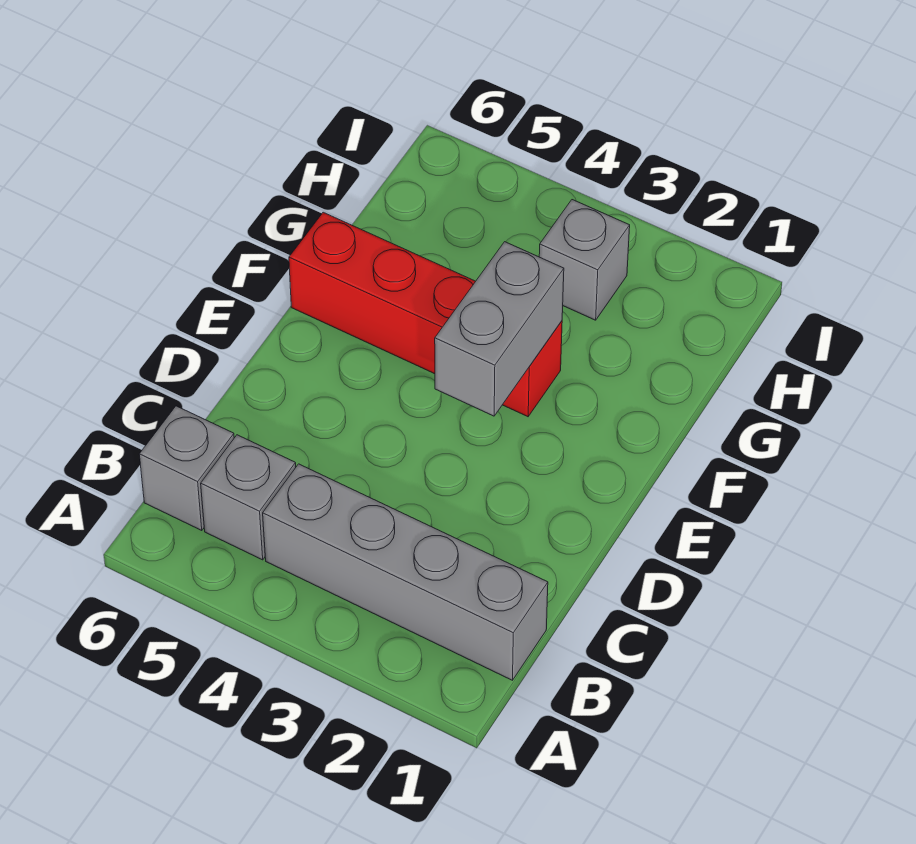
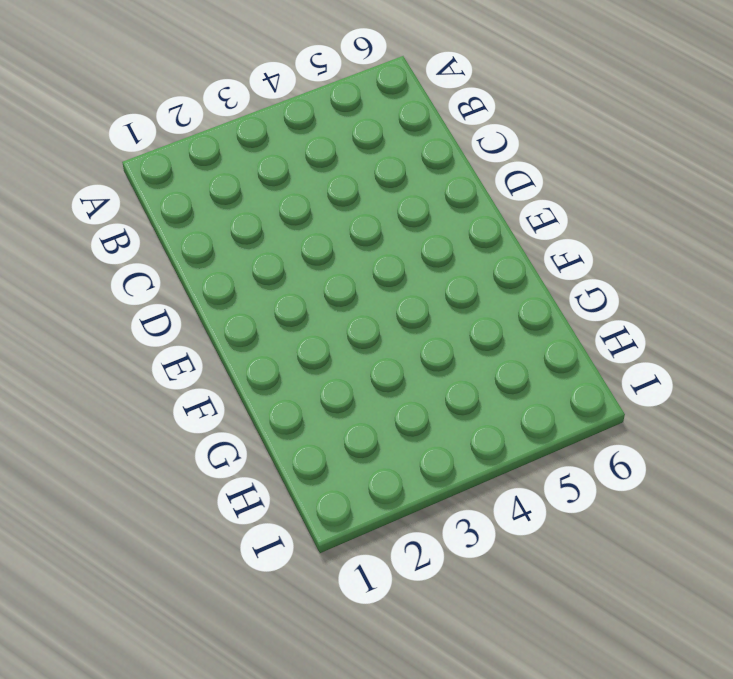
none -> grey 1x4 brick [263,464,548,680]
none -> grey 1x1 brick [201,435,296,560]

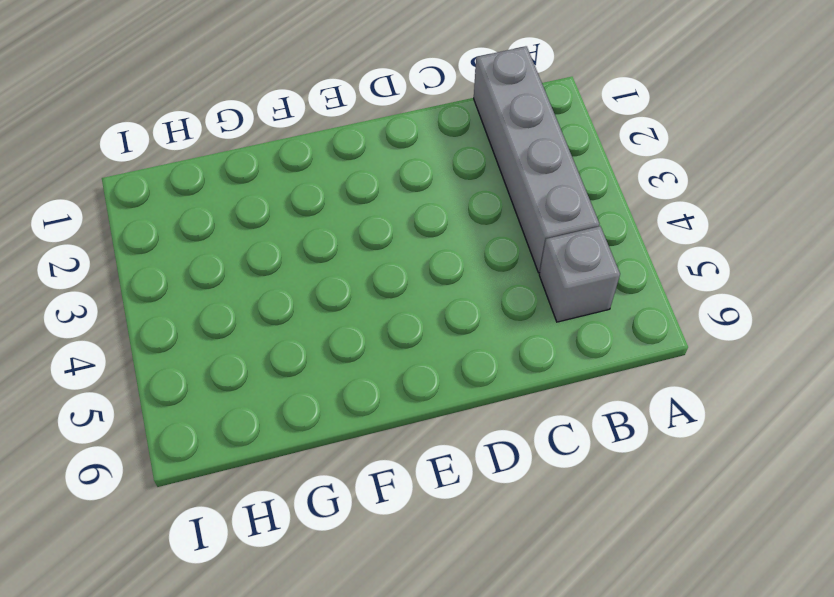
none -> grey 1x1 brick [139,406,234,531]
none -> red 1x4 brick [289,212,562,417]

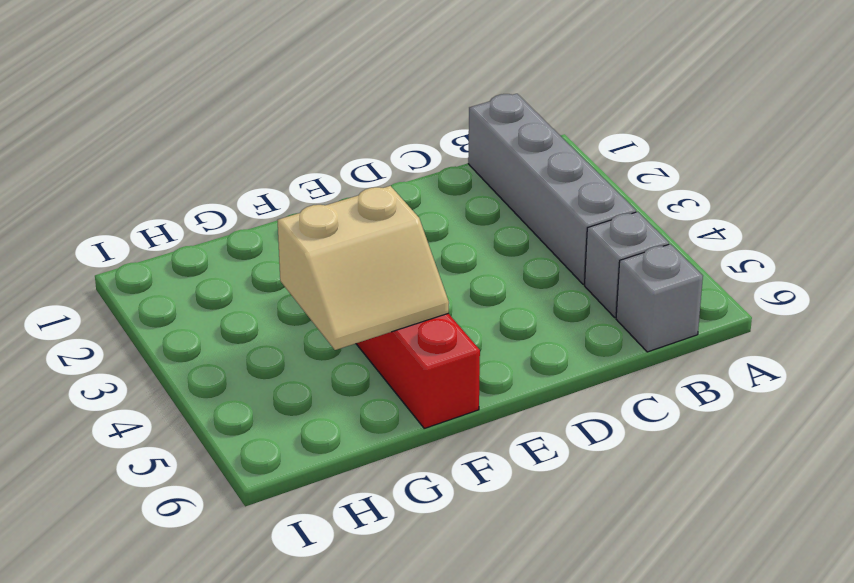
tan 2x2 slope [277,186,449,350] -> none
none -> grey 1x1 brick [539,200,630,320]
none -> grey 1x2 brick [435,242,564,416]

